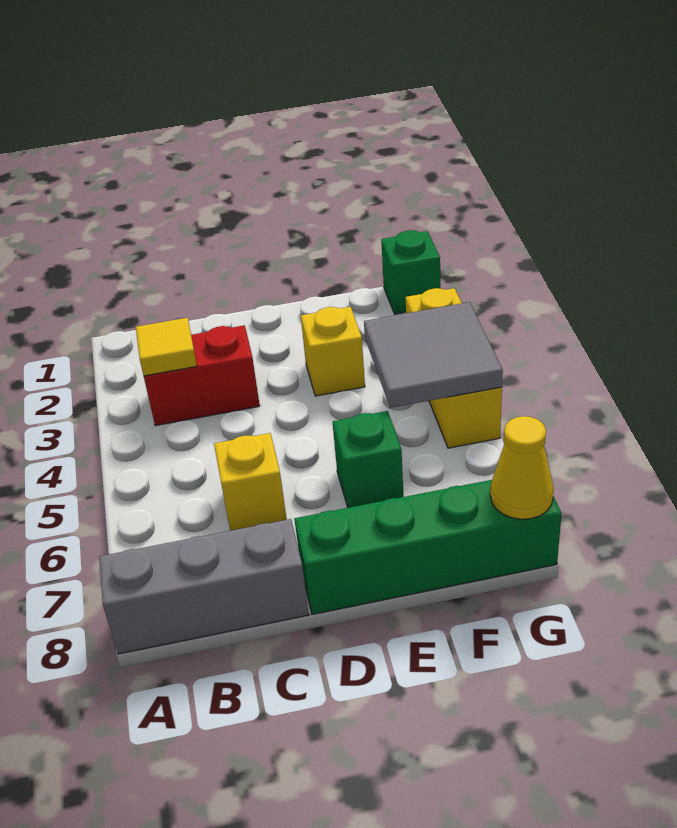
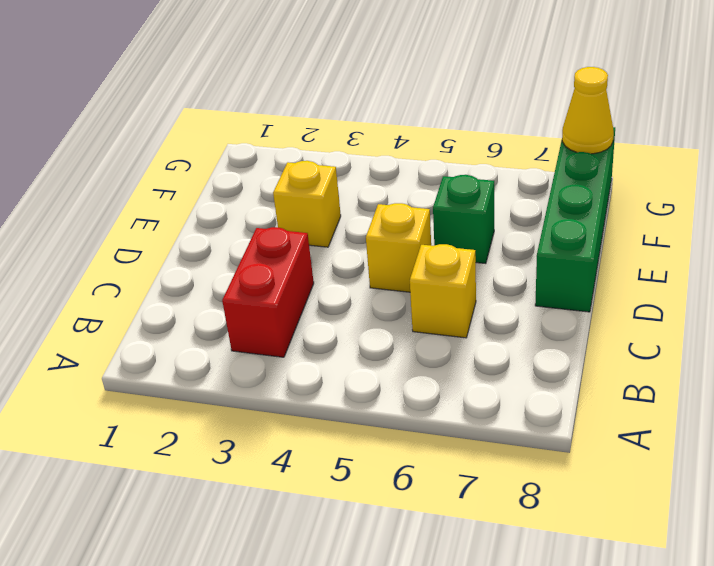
yellow 1x1 brick [366,203,431,292] -> none
none -> grey 1x3 brick [99,519,309,654]
none -> green 1x1 brick [381,230,440,314]

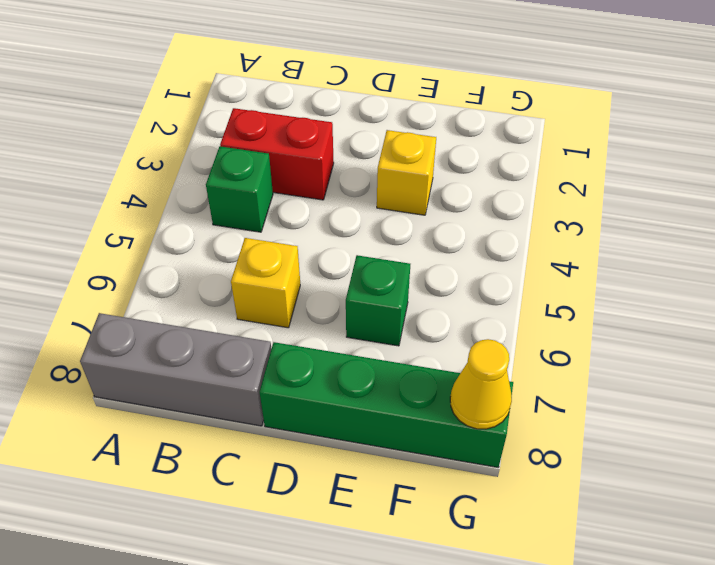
green 1x1 brick [206,146,273,232] -> green 1x1 brick moved to [381,230,440,314]
none -> yellow 1x3 brick [406,288,502,448]
none -> yellow 1x1 tile [136,318,197,376]

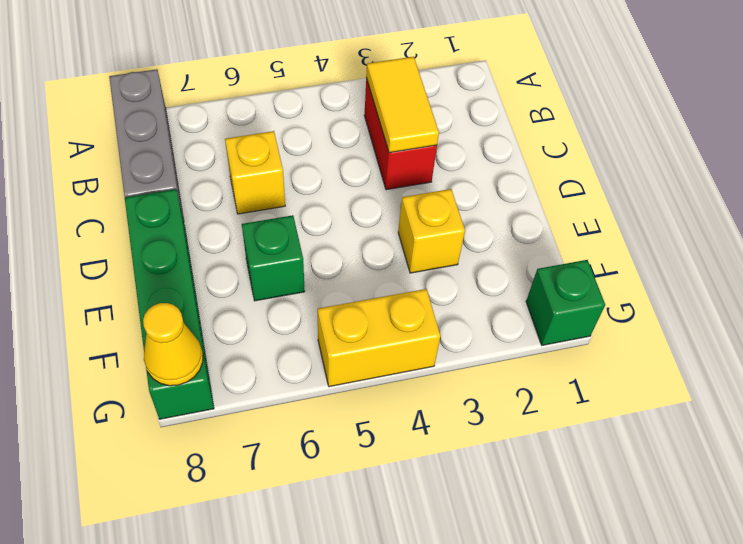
yellow 1x2 tile [366,57,439,153] -> yellow 1x1 tile [136,318,197,376]
yellow 1x2 brick [318,289,441,387] -> yellow 1x3 brick [406,288,502,448]
none -> grey 2x2 tile [364,302,503,408]

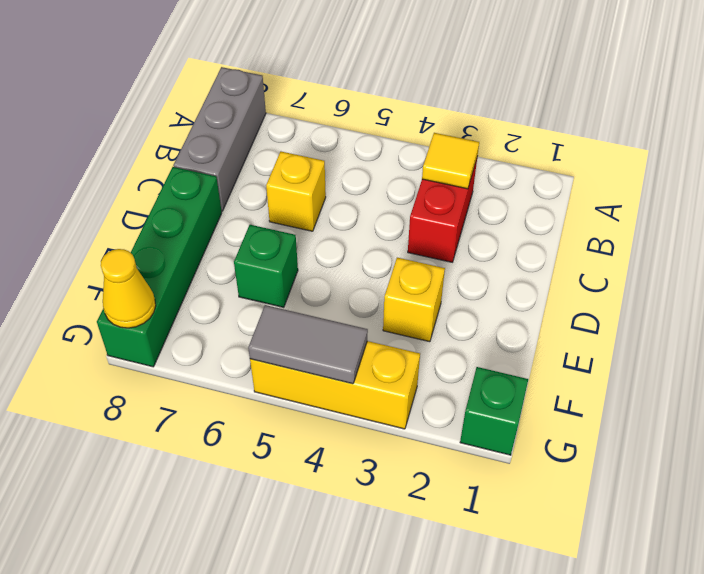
grey 1x2 tile [248,305,368,384] -> grey 2x2 tile [364,302,503,408]

